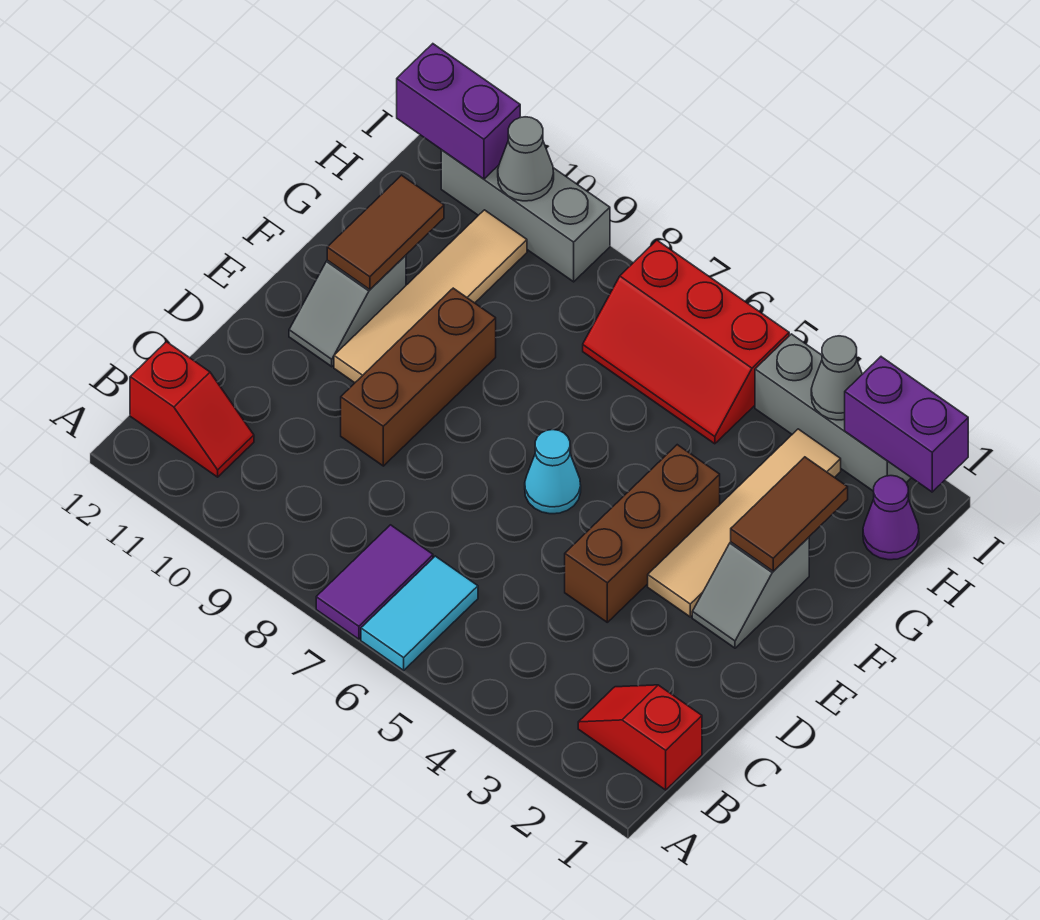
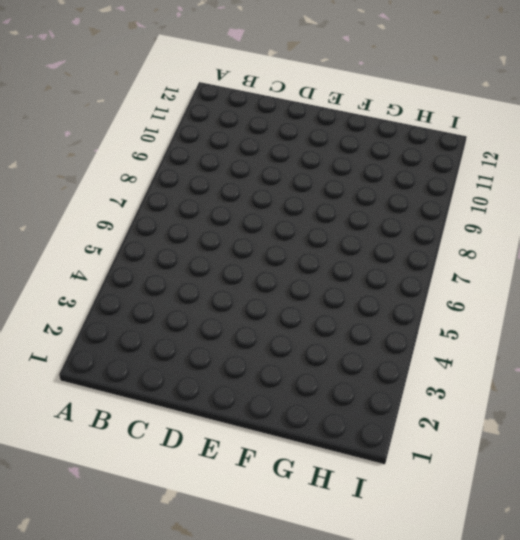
none -> cyan 1x2 tile [361,556,478,670]
none -> purple 1x2 tile [316,525,433,639]
none -> red 1x2 slope [578,685,702,790]

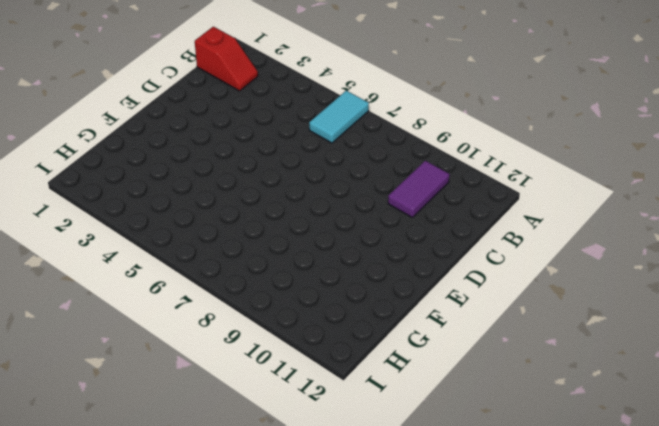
purple 1x2 tile [388,161,450,217] -> purple 1x2 tile moved to [316,525,433,639]
none -> red 1x2 slope [130,342,254,477]
none -> brown 1x3 brick [565,445,720,622]
none -> brown 1x3 brick [341,288,496,466]

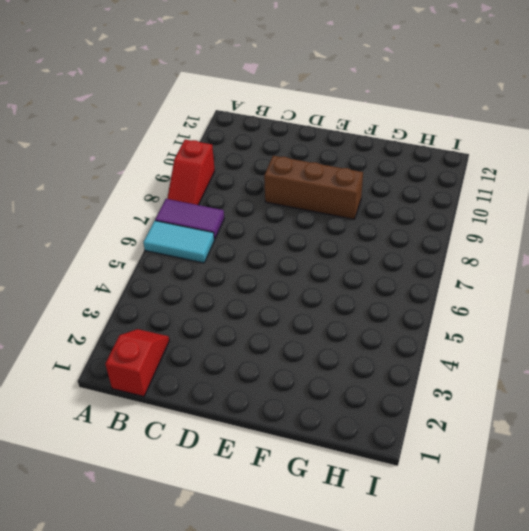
red 1x2 slope [167,140,215,205] -> red 1x2 slope moved to [130,342,254,477]
none -> brown 1x3 brick [565,445,720,622]
none -> grey 1x2 slope [692,537,809,648]
none -> tan 1x4 tile [648,429,841,617]

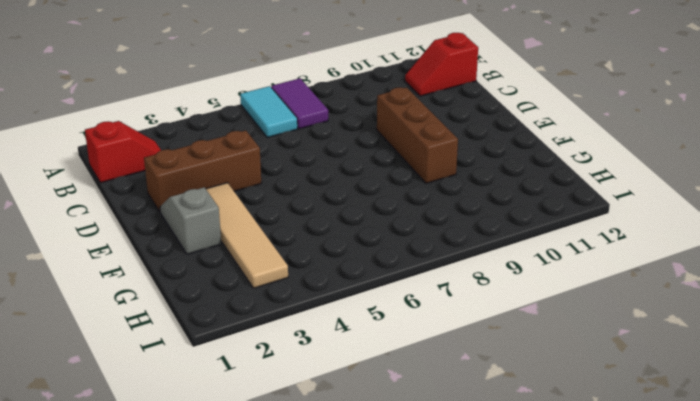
brown 1x3 brick [144,130,261,212] -> brown 1x3 brick turned to [565,445,720,622]
none -> cyan 1x1 cone [525,430,581,514]
none -> tan 1x4 tile [334,210,527,383]
none -> grey 1x2 slope [289,255,406,367]

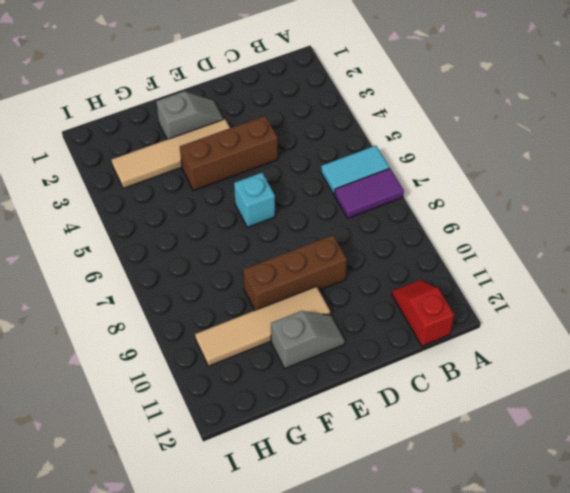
cyan 1x1 brick [234,173,275,227] -> cyan 1x1 cone [525,430,581,514]
none -> red 1x2 slope [578,685,702,790]
none -> purple 1x1 cone [863,476,919,560]
none -> red 2x3 slope [583,240,789,444]

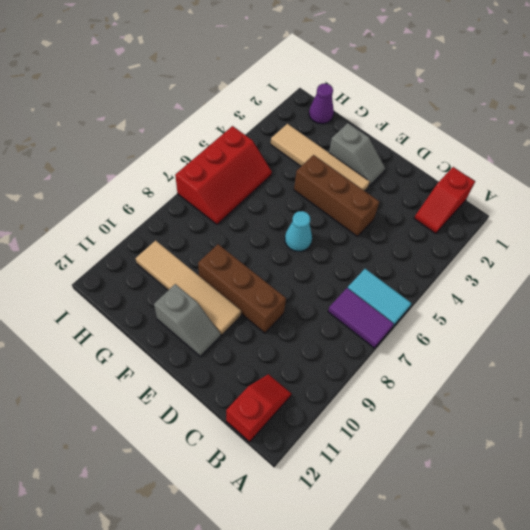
none -> grey 1x3 brick [755,334,911,491]
none -> grey 1x3 brick [441,150,610,282]
none -> brown 1x2 tile [731,457,848,571]

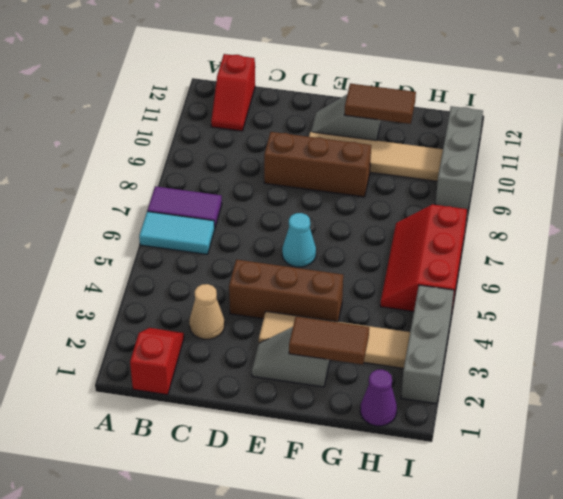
tan 1x1 cone [189,284,225,339] -> none
none -> purple 1x2 brick [845,357,968,492]
none -> grey 1x1 cone [811,336,862,420]
none -> grey 1x1 cone [498,117,554,201]

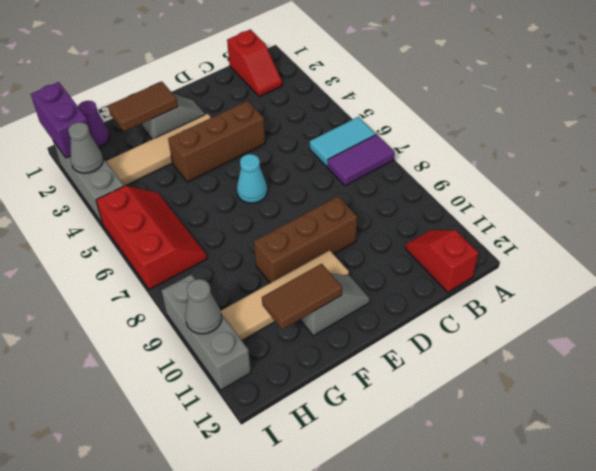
none -> purple 1x2 brick [397,44,520,179]

